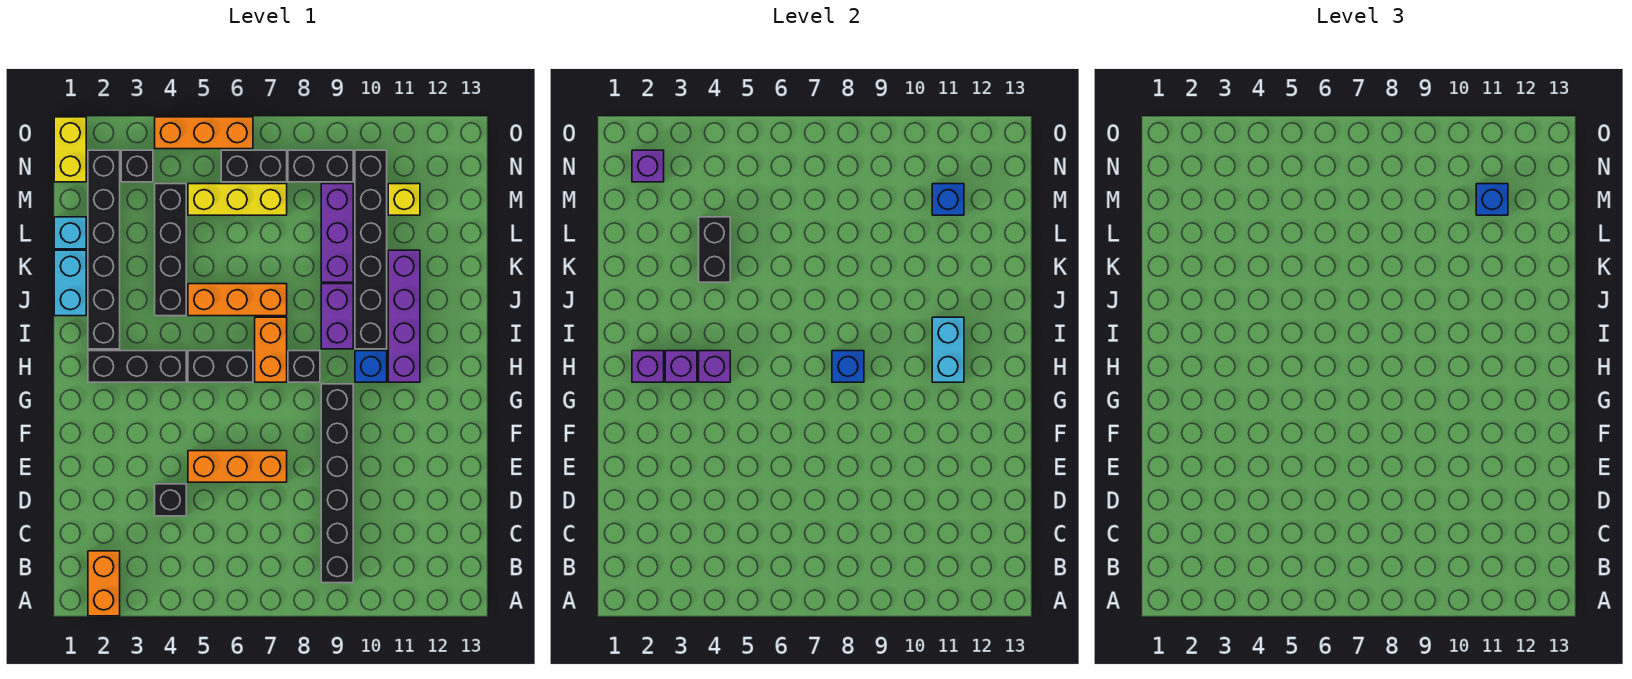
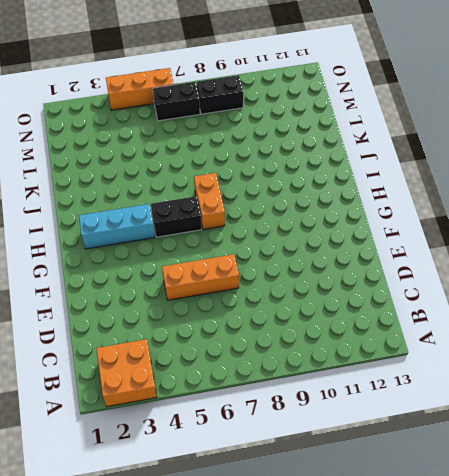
orange 2x2 brick [96,339,157,407] -> orange 1x2 brick [88,551,120,616]
cyan 1x3 brick [79,204,155,249] -> black 1x3 brick [88,351,186,382]
none -> black 1x6 brick [321,384,353,583]
none -> black 1x1 brick [155,484,186,516]
none -> black 1x1 brick [288,351,320,382]
none -> blue 1x1 brick [355,351,387,382]

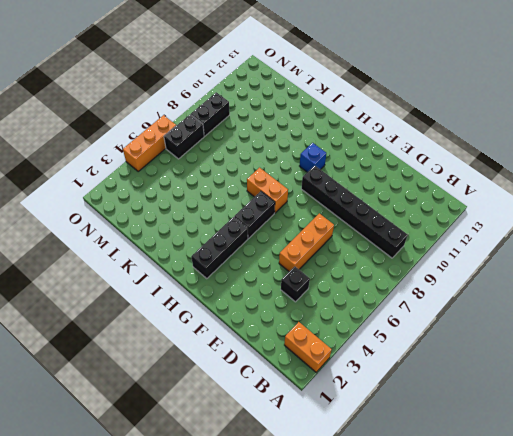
none -> black 1x1 brick [288,351,320,382]
none -> purple 1x4 brick [388,250,420,382]
none -> black 1x6 brick [88,150,120,349]
none -> purple 1x2 brick [321,284,353,349]

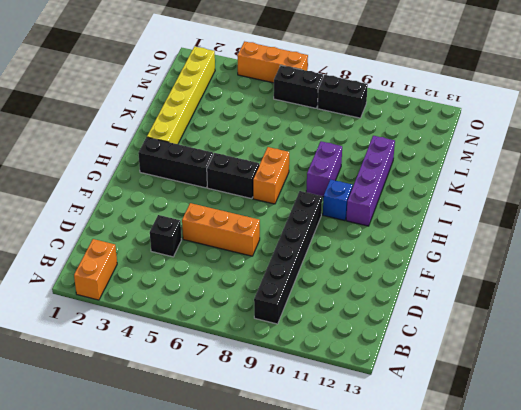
yellow 1x6 brick [147,47,215,144] -> black 1x6 brick [88,150,120,349]
none -> black 1x1 brick [288,351,320,382]
none -> black 1x6 brick [355,150,387,349]
none -> cyan 1x2 brick [54,250,86,316]
none -> black 1x4 brick [155,184,186,316]

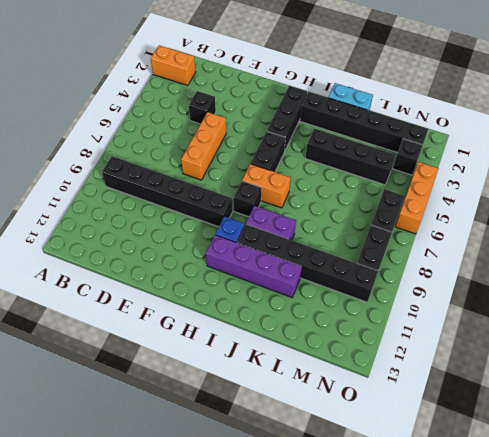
none -> orange 1x3 brick [188,284,287,316]
none -> purple 1x3 brick [321,184,353,282]
none -> cyan 1x1 brick [54,217,86,249]
none -> yellow 1x3 brick [188,184,287,215]

